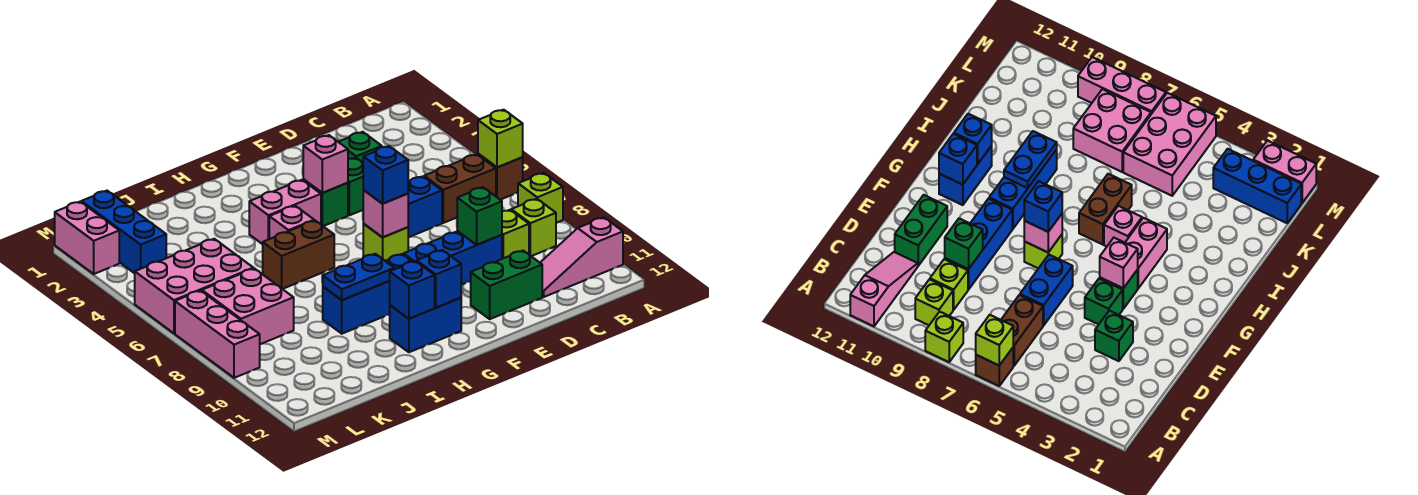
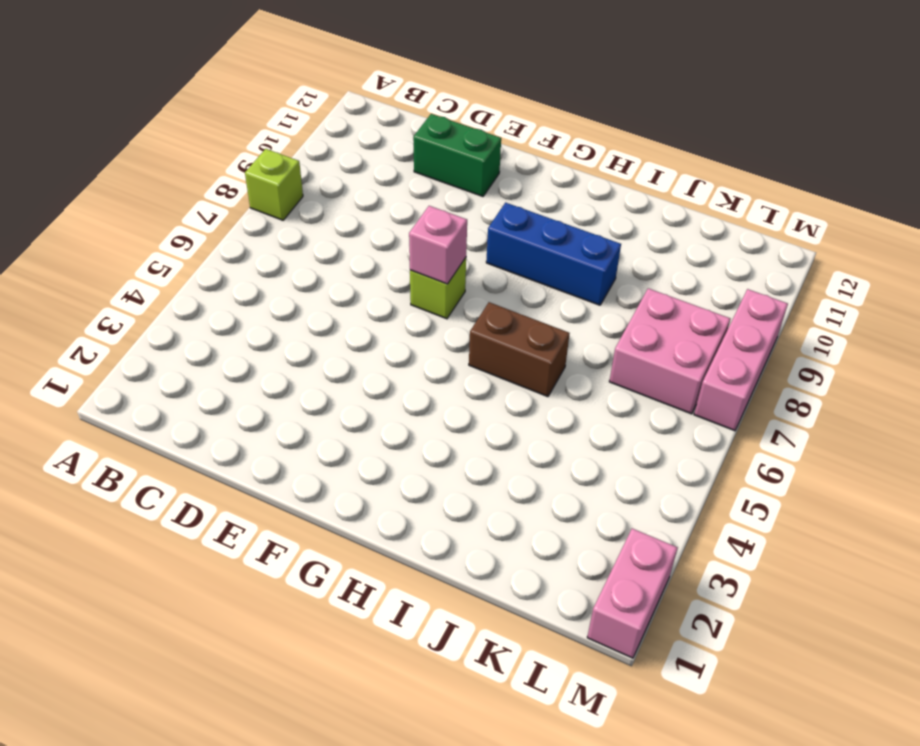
none -> brown 1x1 brick [478,154,523,200]
none -> pink 1x3 slope [540,217,623,297]
none -> brown 1x2 brick [424,154,496,223]
none -> lime 1x1 brick [511,199,556,256]

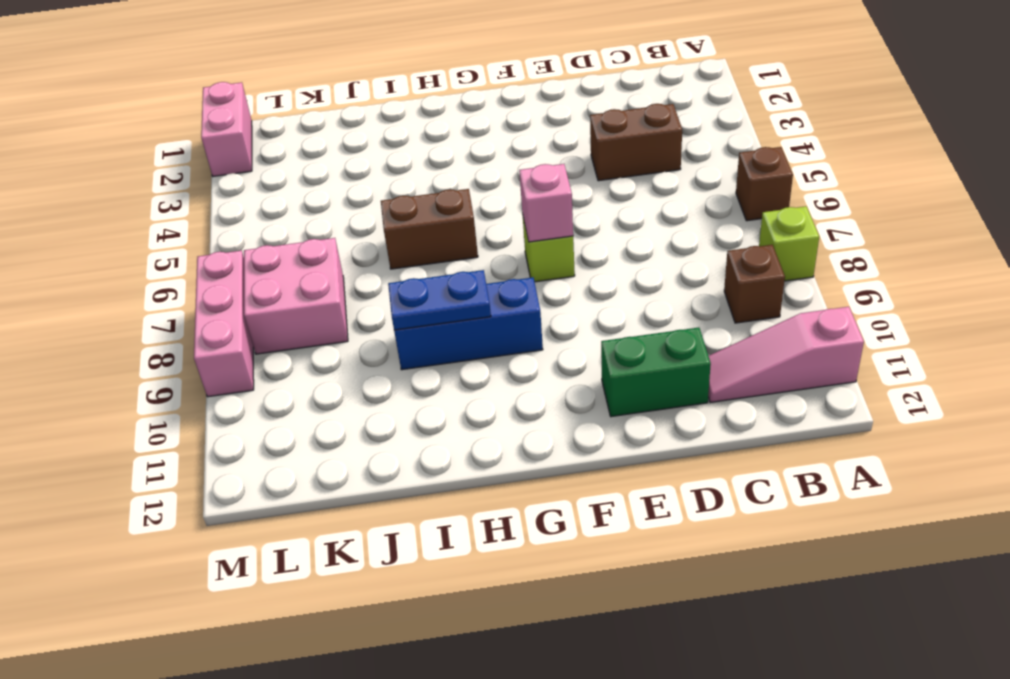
brown 1x1 brick [724,245,785,323] -> lime 1x1 brick [511,199,556,256]
brown 1x2 brick [590,104,682,181] -> brown 1x2 brick moved to [424,154,496,223]
none -> lime 1x1 brick [502,210,529,259]
none -> green 1x1 brick [339,132,382,163]
none -> blue 1x2 brick [408,176,442,237]
none -> blue 1x3 brick [404,231,502,285]

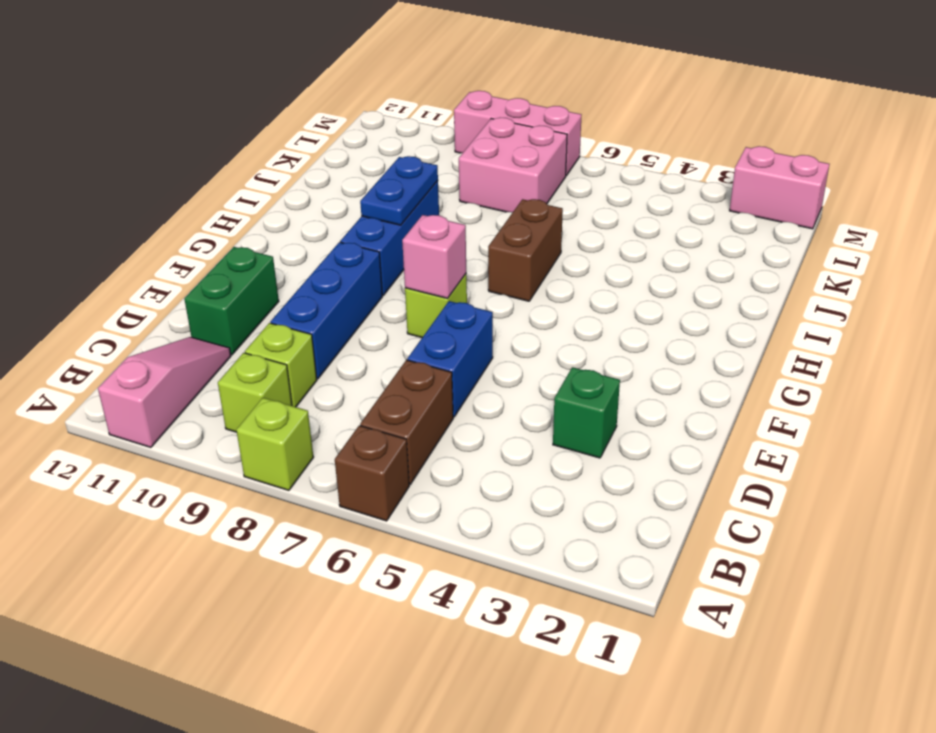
none -> green 1x1 brick [348,158,363,215]
none -> green 1x1 brick [303,179,348,226]
none -> pink 1x2 brick [249,180,321,244]
none -> blue 1x2 brick [389,298,461,352]

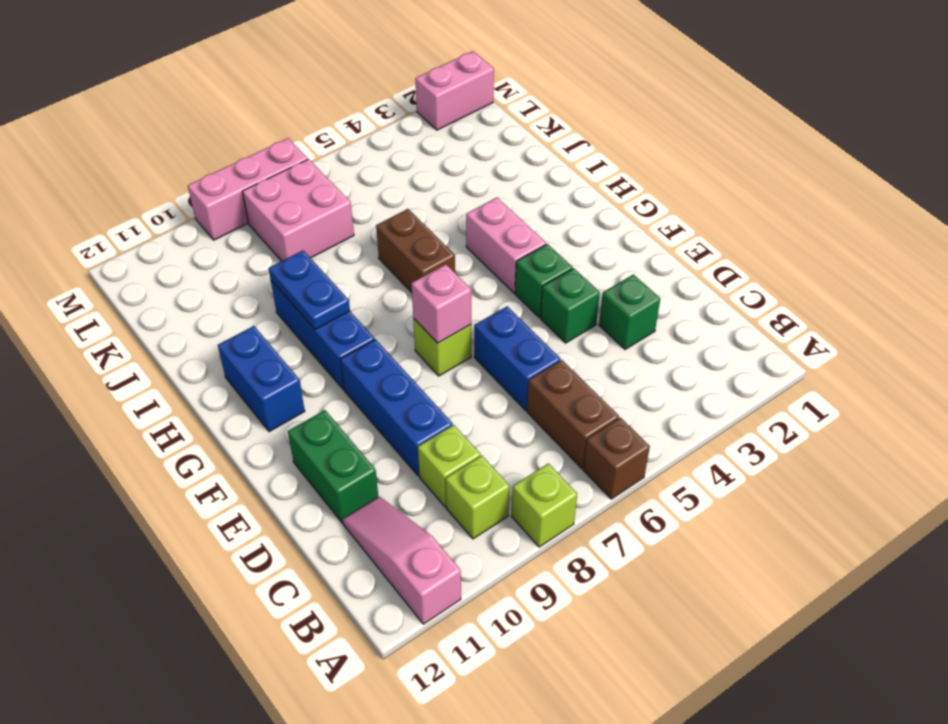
none -> pink 1x1 brick [269,206,314,239]
none -> pink 2x3 brick [135,239,253,333]
none -> blue 1x3 brick [81,191,166,273]
none -> lime 1x1 brick [478,110,523,167]

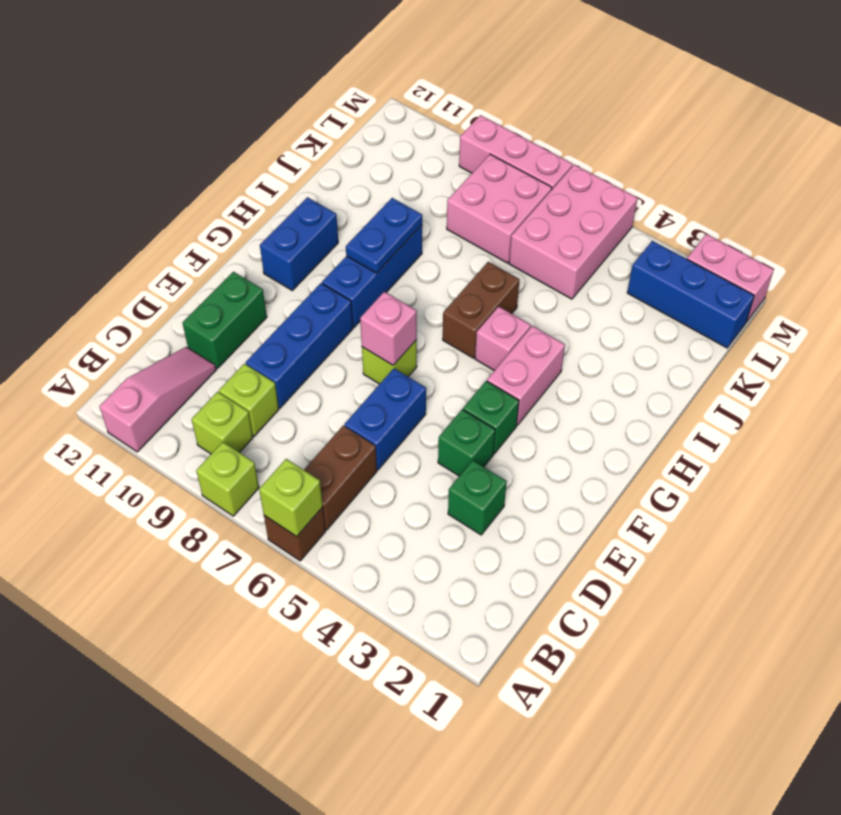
none -> green 1x1 brick [457,187,502,245]
none -> pink 1x1 brick [303,135,348,193]
none -> blue 1x1 brick [417,250,461,308]
none -> blue 1x1 brick [390,261,435,319]

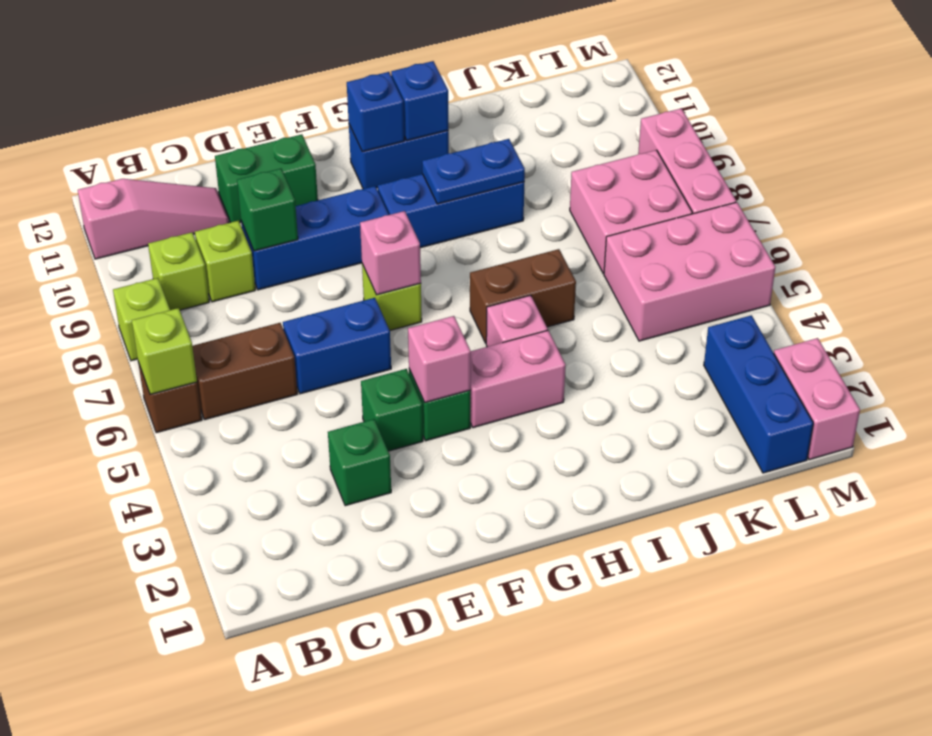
none -> blue 1x1 brick [363,146,408,204]

